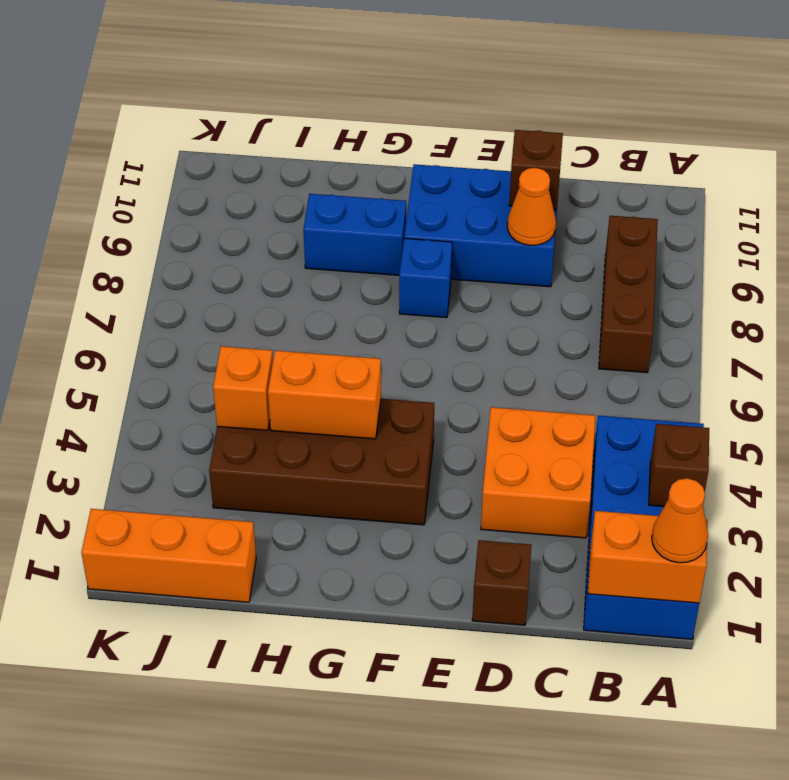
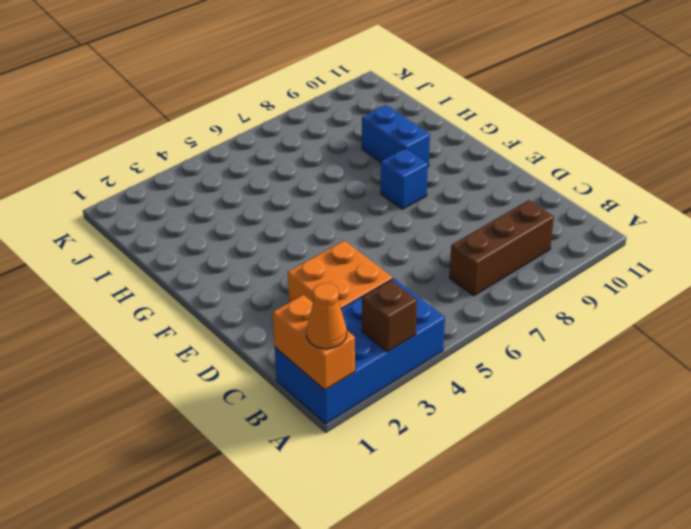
none -> brown 1x1 brick [472,540,531,625]
none -> blue 2x3 brick [404,164,557,287]
none -> brown 2x4 brick [209,399,434,525]

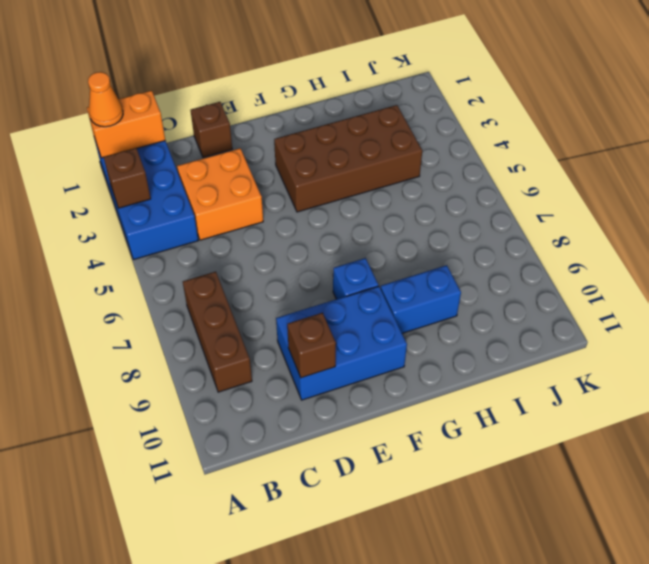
none -> orange 1x3 brick [81,509,256,602]
none -> orange 1x1 cone [507,168,556,245]
none -> orange 1x2 brick [268,350,381,439]

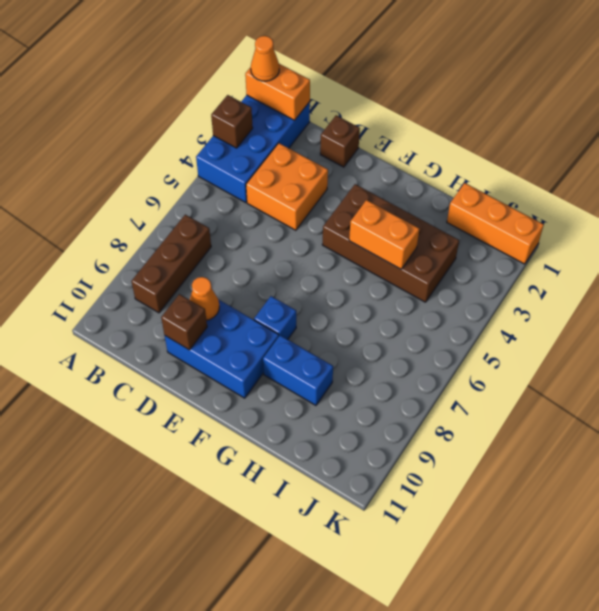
none -> orange 1x1 brick [213,346,273,430]

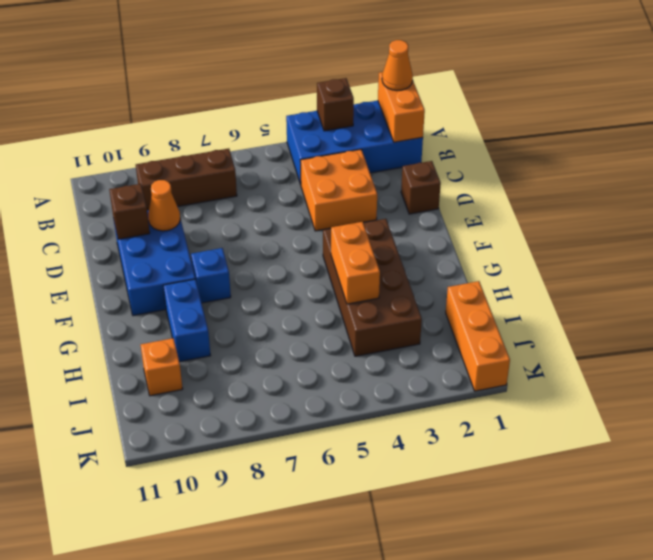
orange 1x1 brick [141,338,183,396] -> orange 1x1 brick moved to [213,346,273,430]

